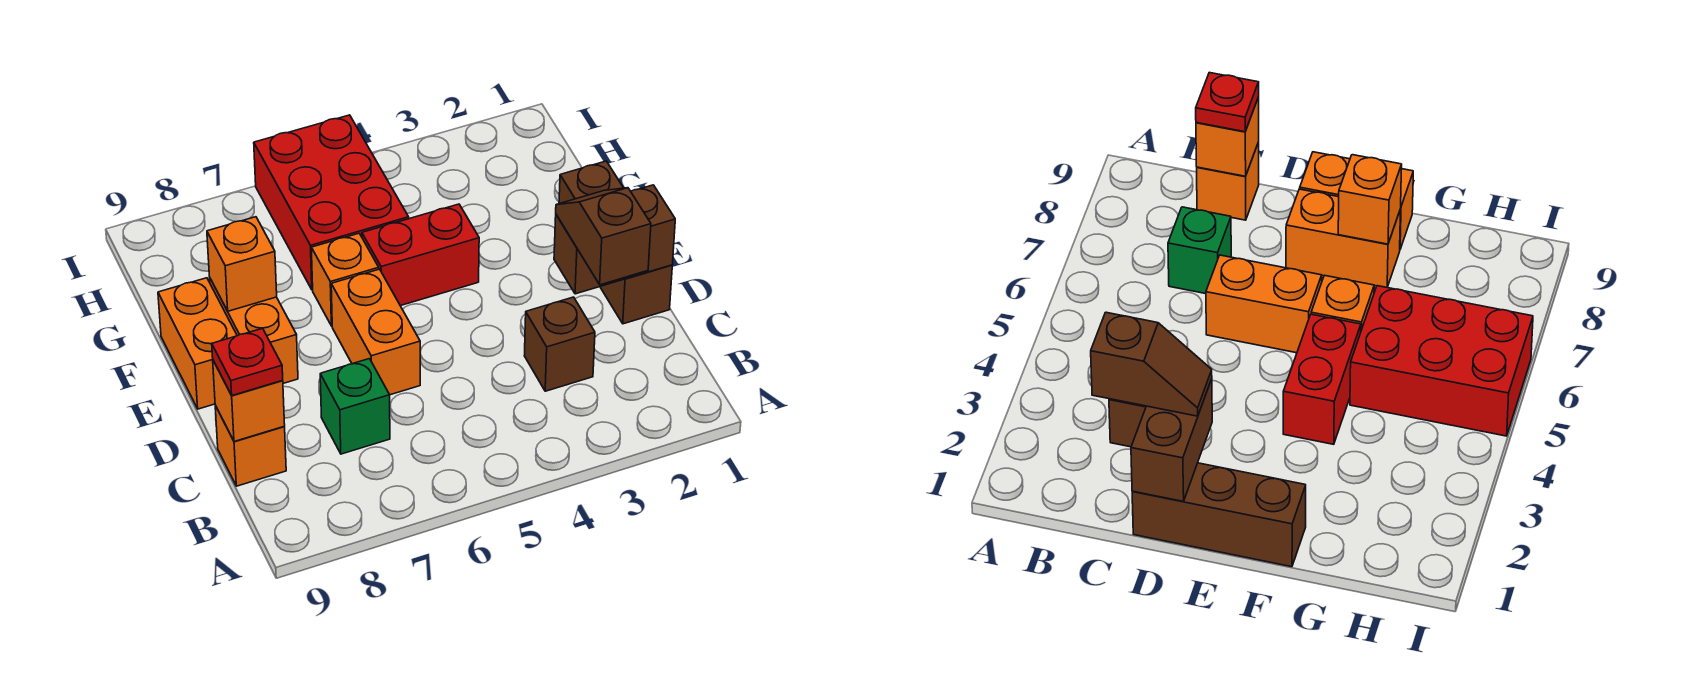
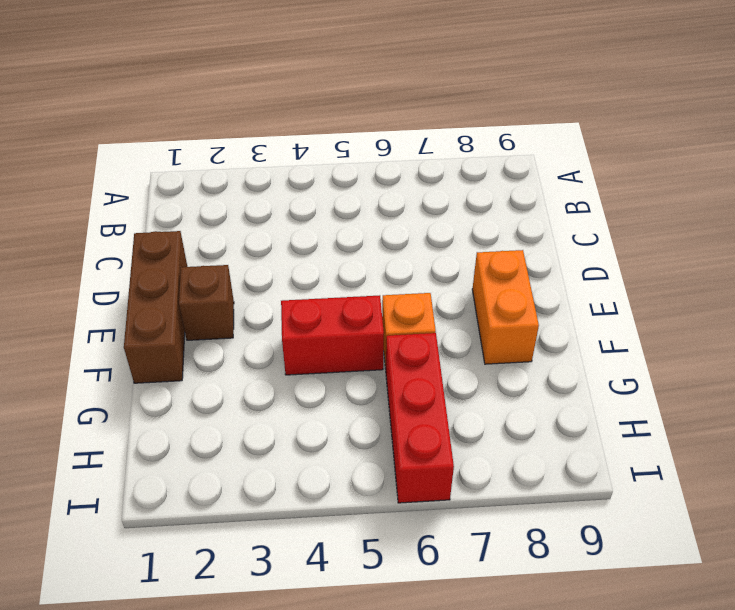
brown 1x1 brick [179,265,234,340] -> brown 1x1 brick moved to [524,297,595,391]
red 1x3 brick [386,333,454,503] -> red 2x3 brick [254,115,409,290]
none -> green 1x1 brick [320,359,390,454]
none -> orange 1x1 brick [215,406,286,486]
none -> orange 1x2 brick [331,269,420,395]

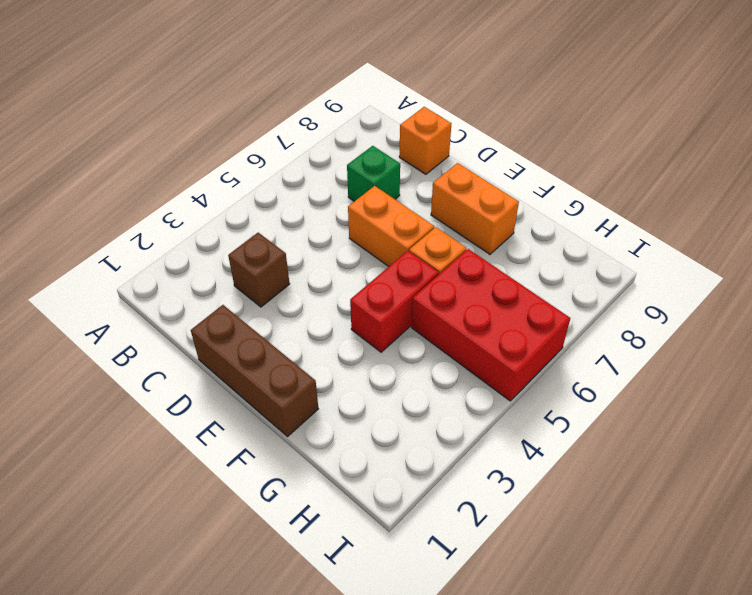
none -> orange 1x2 brick [158,278,237,409]
none -> orange 1x1 brick [213,361,285,441]
none -> brown 1x2 brick [554,185,675,294]

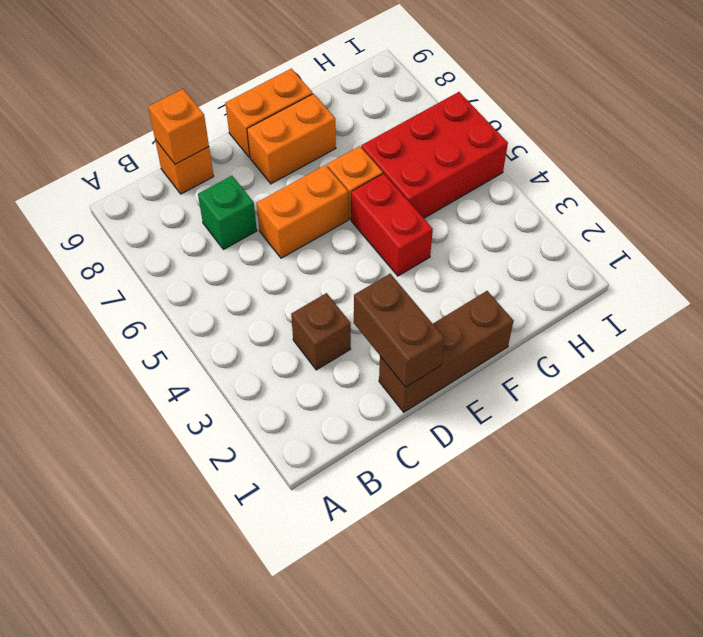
none -> orange 1x1 brick [207,217,277,311]
none -> brown 1x2 slope [556,188,651,285]
none -> red 1x1 plate [212,328,283,395]

